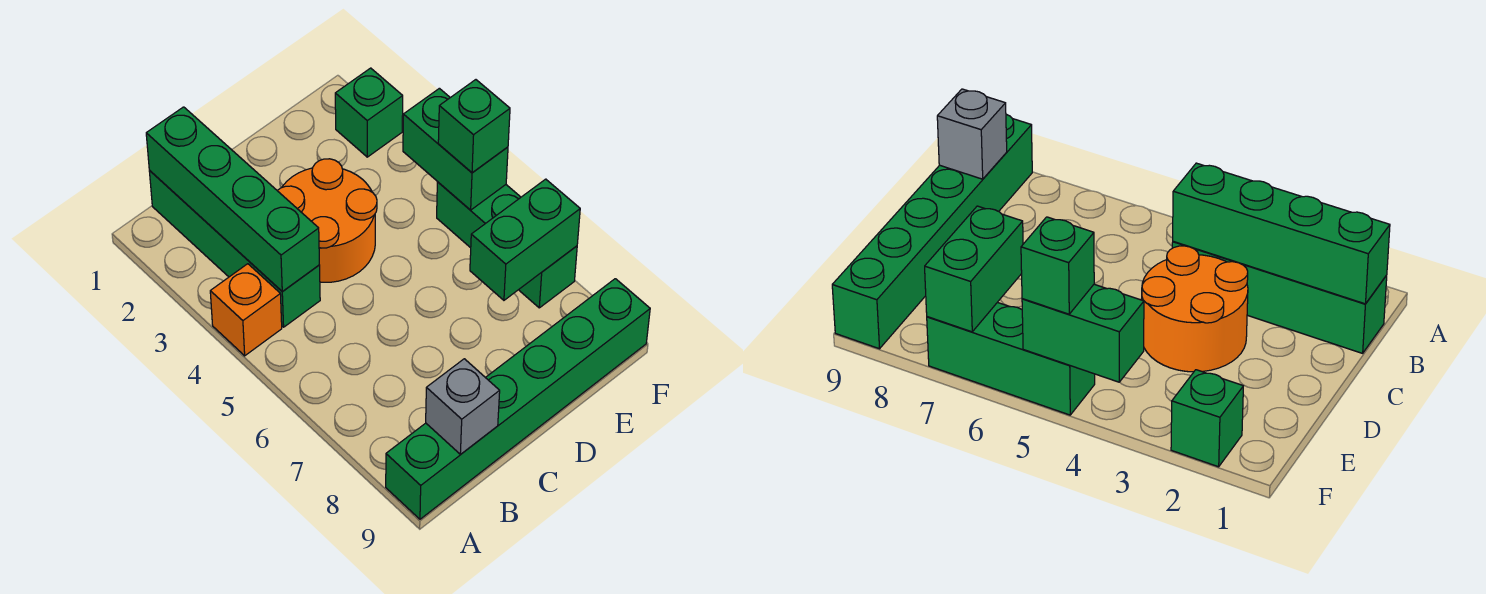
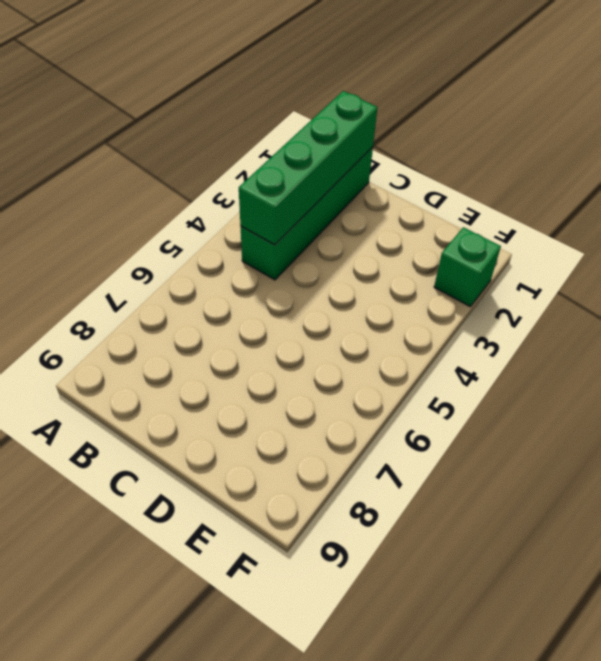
none -> orange 1x1 brick [210,264,282,356]
none -> green 1x6 brick [386,279,650,519]

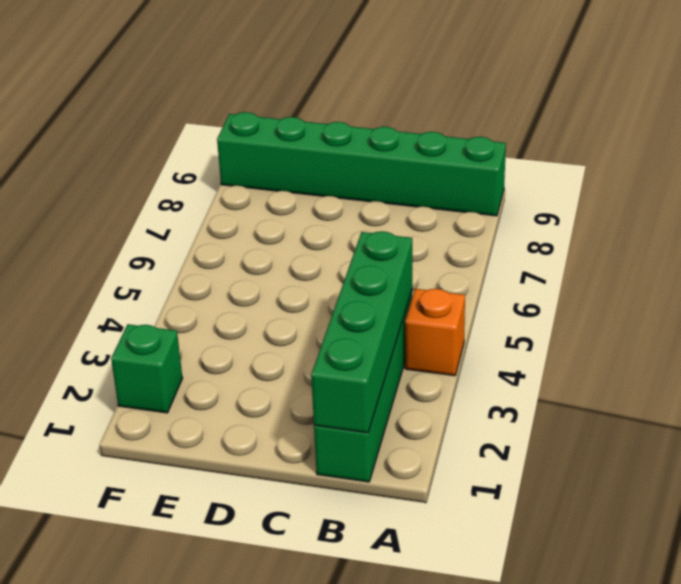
none -> orange 2x2 round brick [277,159,377,282]
none -> green 1x3 brick [437,182,577,308]

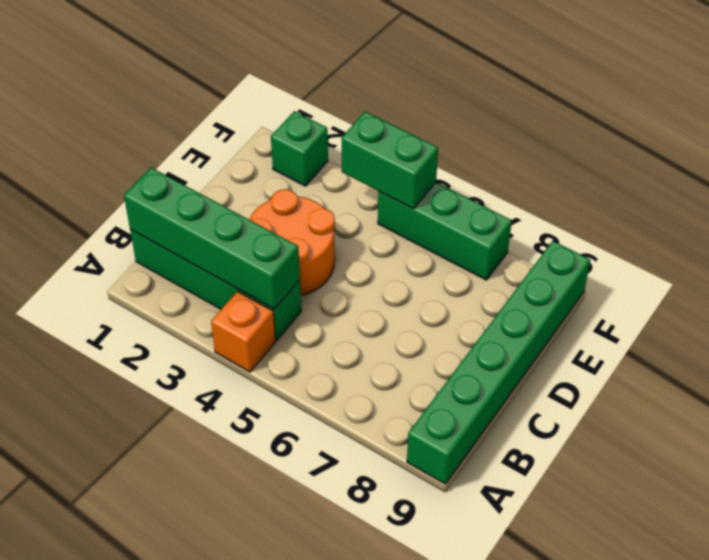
none -> grey 1x1 brick [426,359,500,454]
none -> green 1x2 brick [470,179,580,300]

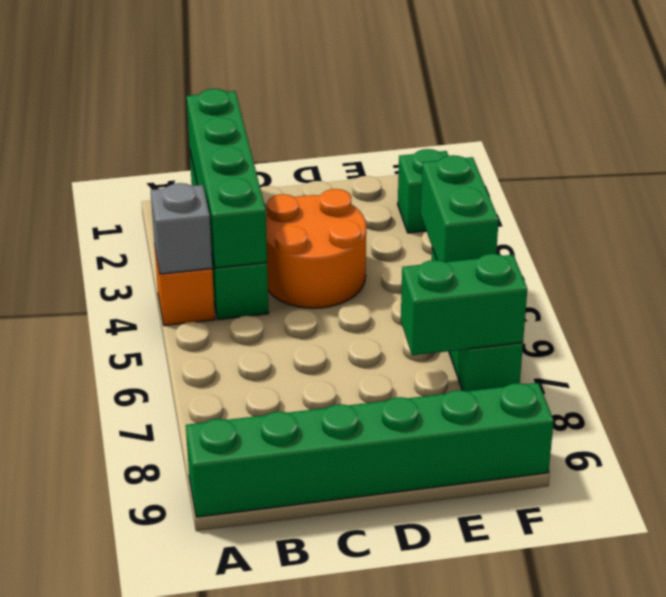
grey 1x1 brick [151,183,212,274] -> grey 1x1 brick moved to [426,359,500,454]
none -> green 1x1 brick [438,80,510,173]

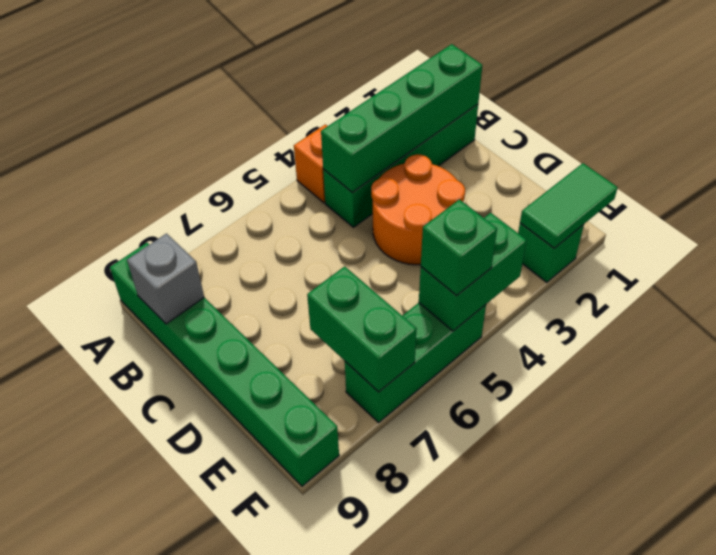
green 1x2 tile [520,163,618,248] -> none

